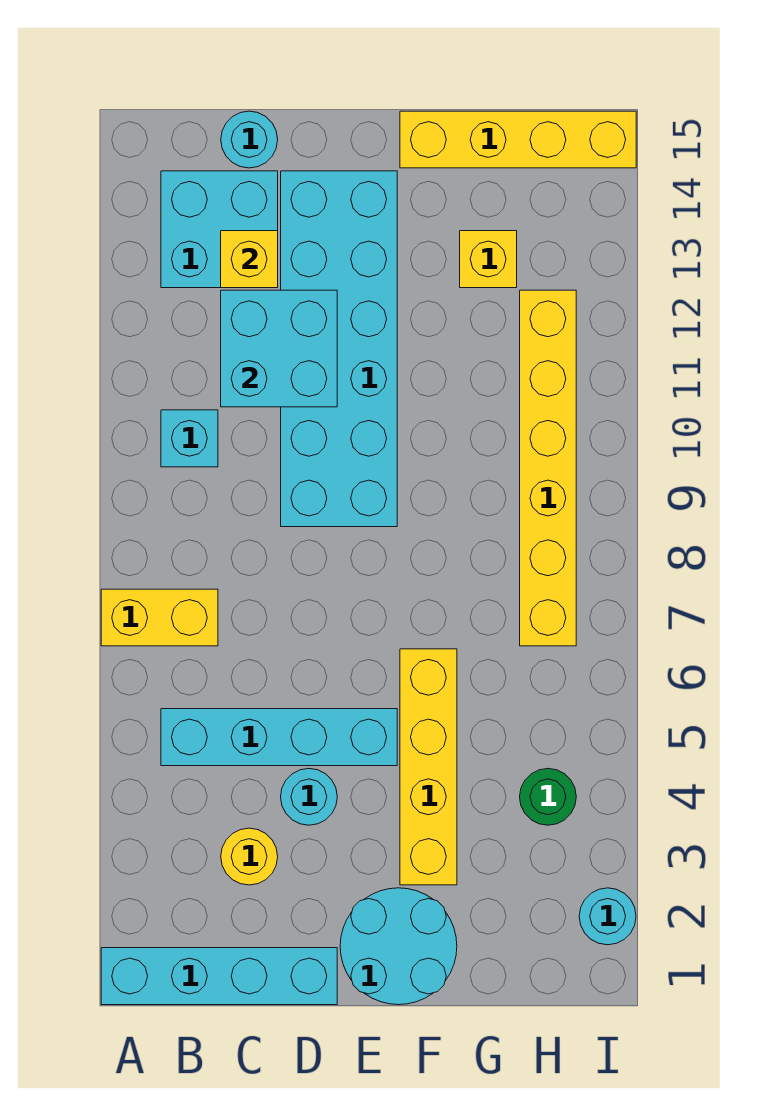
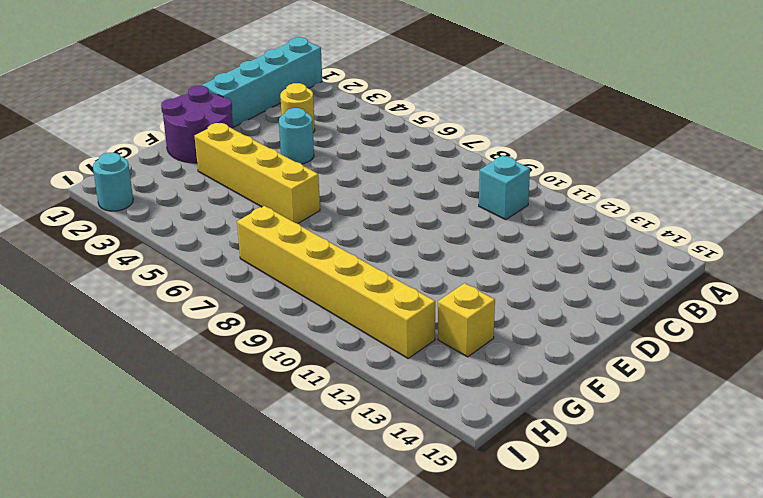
purple 2x2 round brick [161,86,233,163] -> cyan 2x2 round brick [340,888,457,1005]
none -> yellow 1x2 brick [101,589,218,646]
none -> cyan 1x4 brick [161,709,397,766]
none -> cyan 2x2 brick [161,171,278,288]

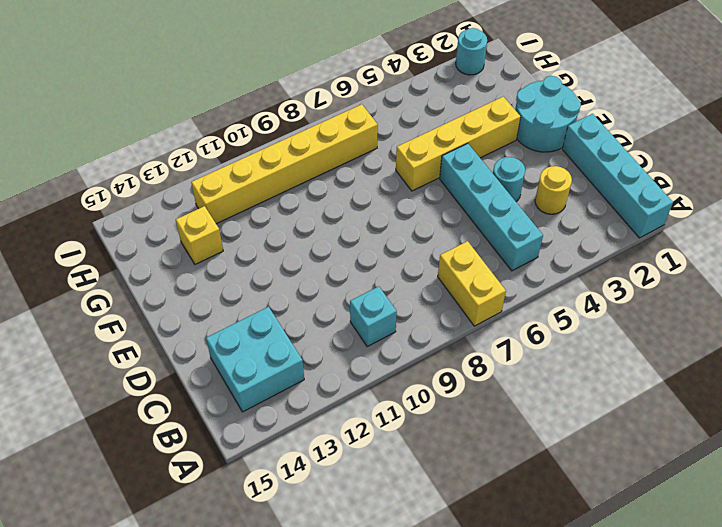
none -> cyan 1x1 round brick [221,111,278,168]
none -> cyan 2x6 brick [281,171,397,527]
none -> yellow 1x4 brick [400,111,636,168]

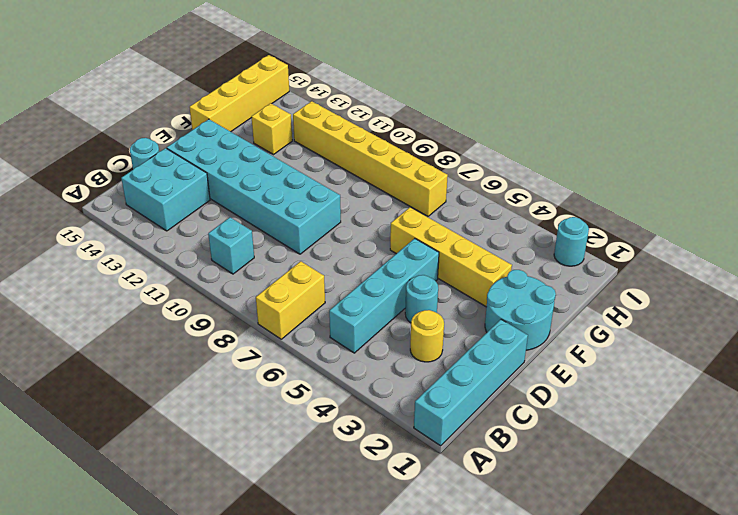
none -> green 1x1 round brick [520,769,576,825]
none -> cyan 2x2 brick [221,290,337,407]
none -> yellow 1x1 brick [221,231,278,288]

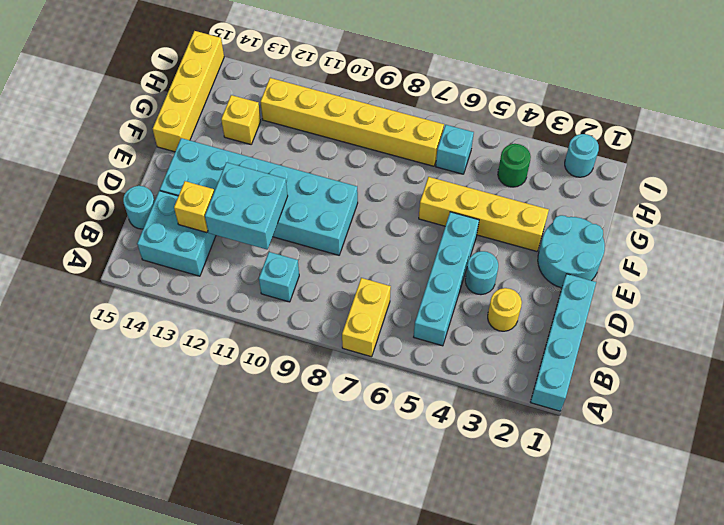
cyan 1x1 brick [436,125,474,174] -> none

